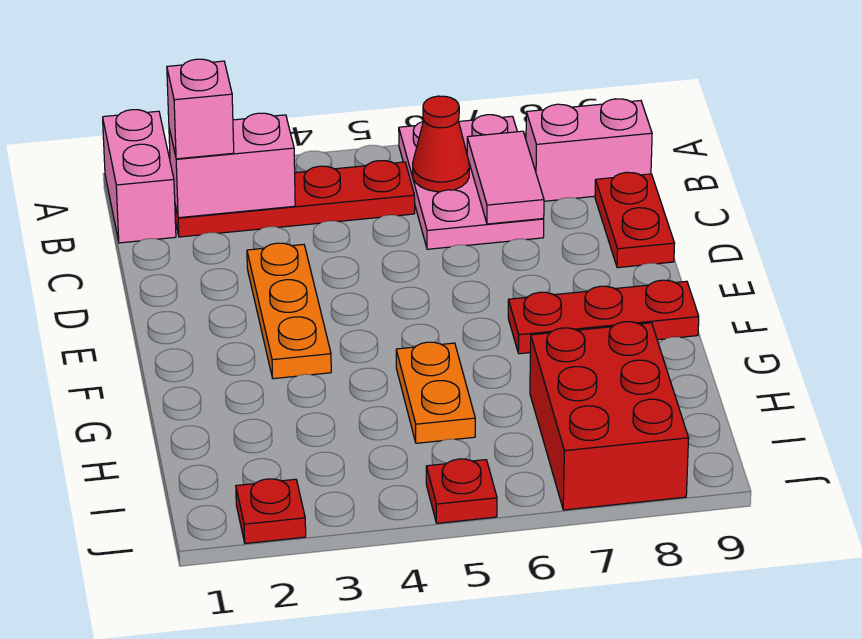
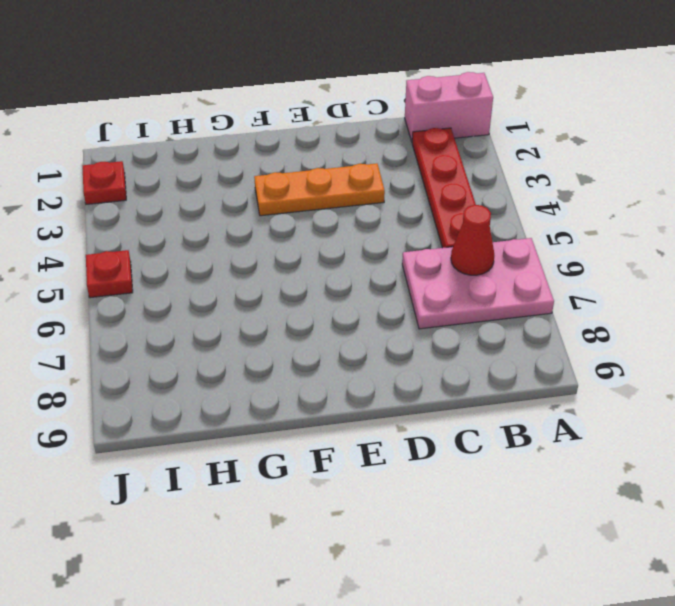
none -> pink 1x2 brick [526,99,652,201]
none -> red 1x2 plate [595,172,675,268]
none -> red 1x3 plate [508,280,699,354]

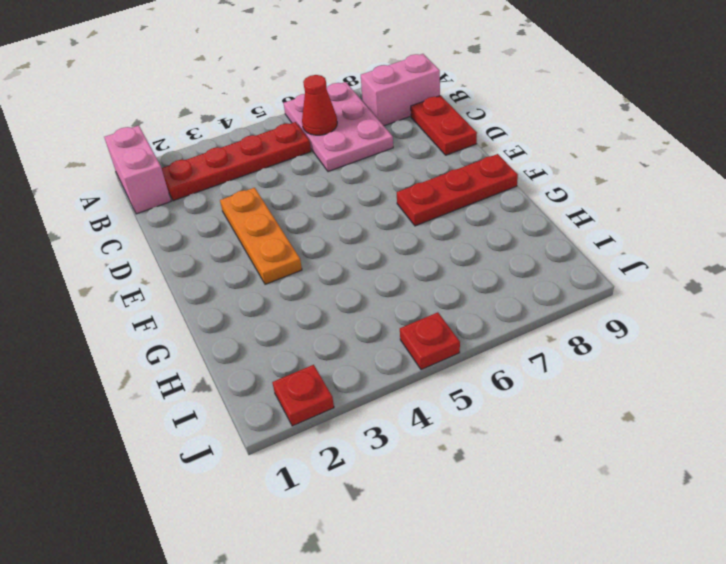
none -> orange 1x2 plate [396,342,475,443]
none -> red 2x3 brick [530,322,689,510]
none -> pink 1x2 brick [169,113,295,218]

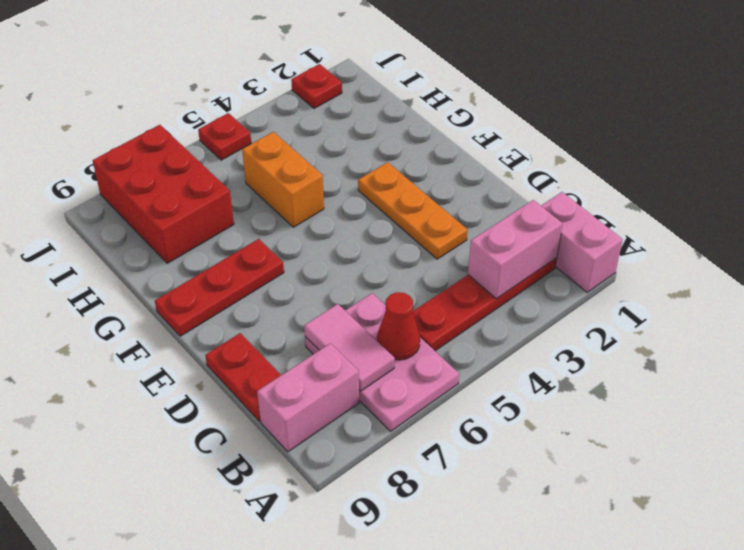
orange 1x2 brick [242,132,324,227] -> orange 1x2 plate [396,342,475,443]
none -> pink 1x1 brick [167,59,234,159]

